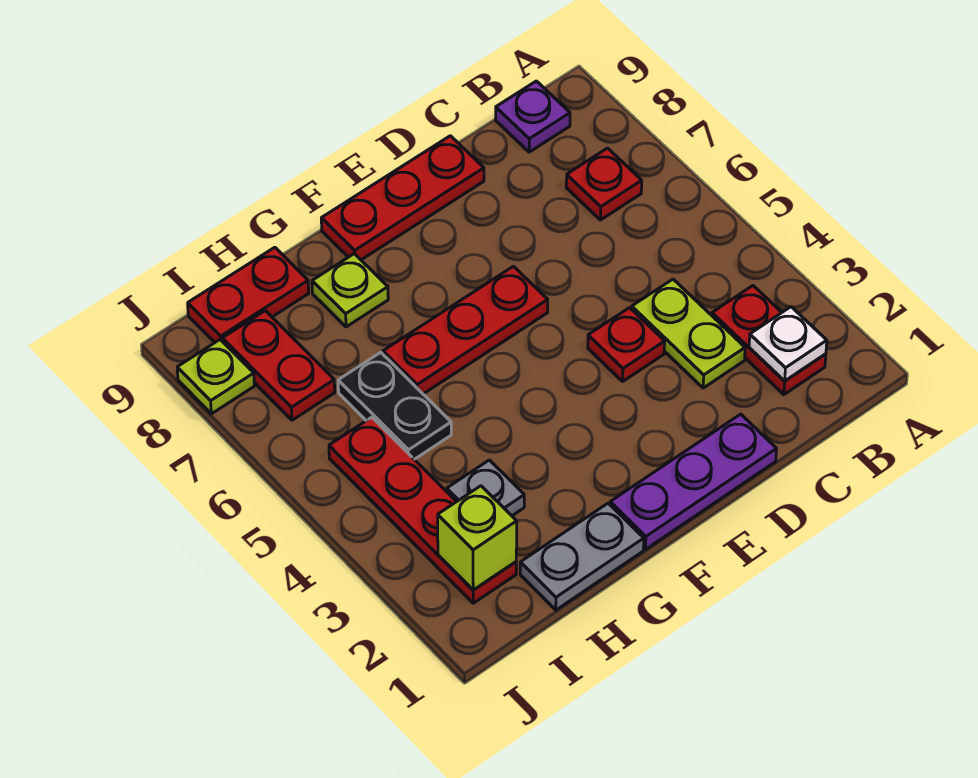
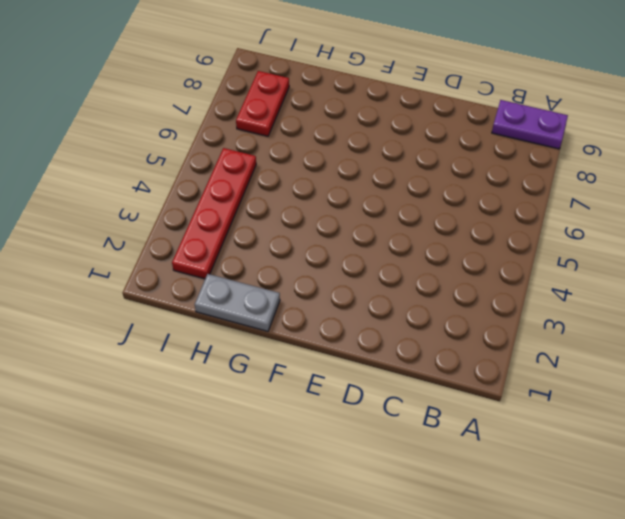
purple 1x2 plate [492,100,568,149] -> purple 1x1 plate [496,81,570,152]
none -> red 1x2 plate [712,286,826,395]
none -> red 1x1 plate [566,148,642,220]
none -> lime 1x2 plate [632,279,745,388]

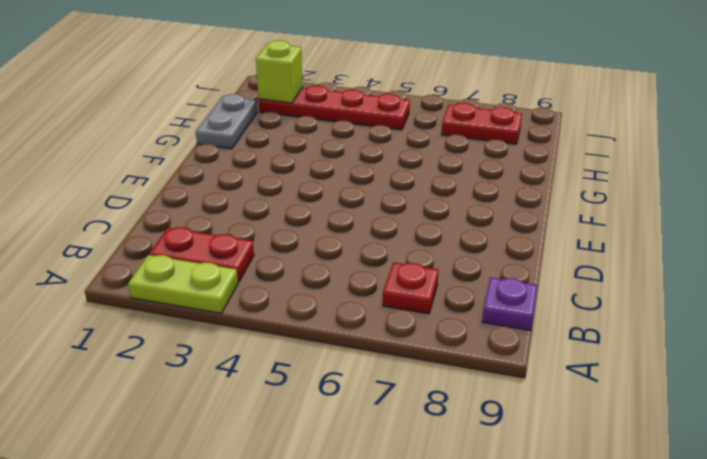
lime 1x2 plate [128,255,238,313] -> lime 1x2 plate moved to [632,279,745,388]
none -> purple 1x3 plate [610,414,777,549]
none -> red 1x1 plate [588,308,665,381]
none -> red 1x3 plate [321,136,484,260]

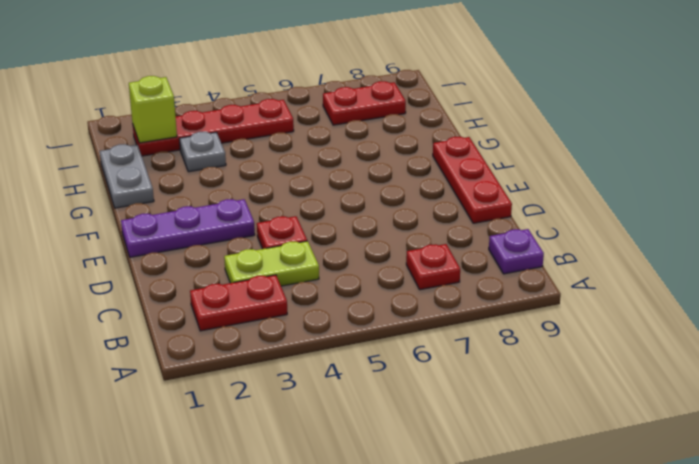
purple 1x3 plate [121,199,255,257] -> purple 1x3 plate turned to [610,414,777,549]
none -> red 1x3 plate [383,266,548,394]
none -> lime 1x1 plate [312,254,388,327]
none -> black 1x2 plate [338,352,451,459]

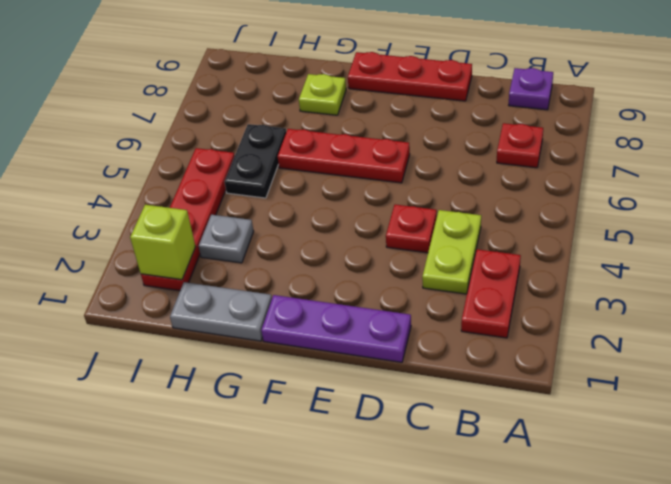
none -> red 1x2 plate [188,247,309,342]
none -> red 1x2 plate [222,311,335,420]
none -> lime 1x1 plate [177,340,254,414]

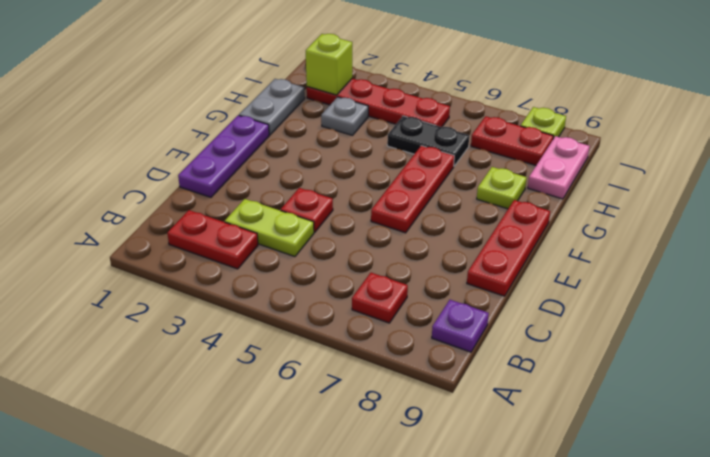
pink 1x2 plate [528,136,590,199] -> red 1x2 plate [188,247,309,342]
none -> white 1x1 plate [749,307,827,381]

